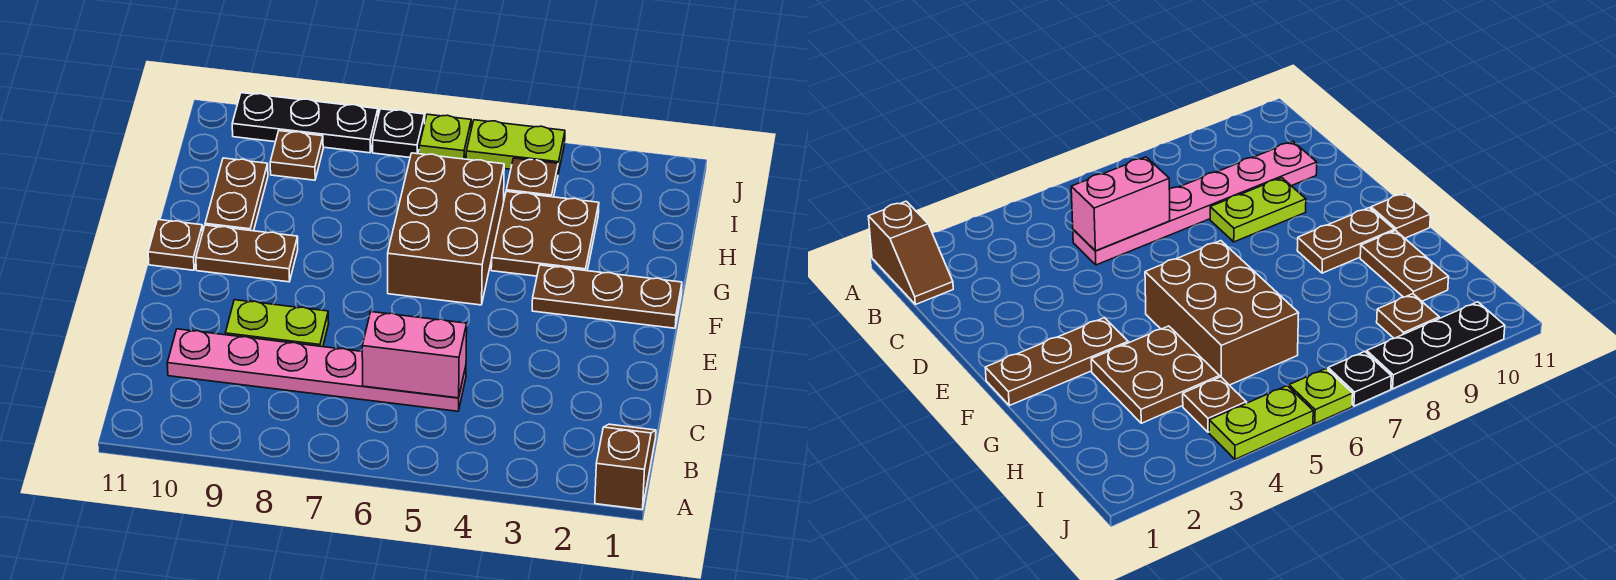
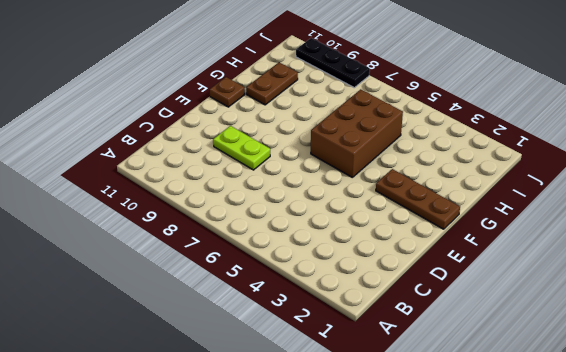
none -> brown 1x2 slope [595,424,656,509]
none -> pink 1x6 plate [167,329,466,411]
none -> brown 1x2 plate [196,225,298,282]

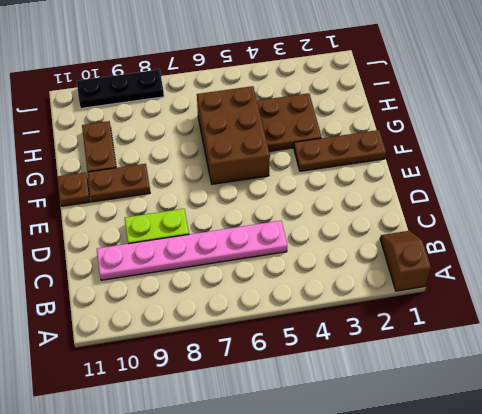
none -> brown 1x1 plate [506,158,558,197]
none -> brown 1x1 plate [270,131,323,180]
none -> lime 1x2 plate [466,120,565,173]

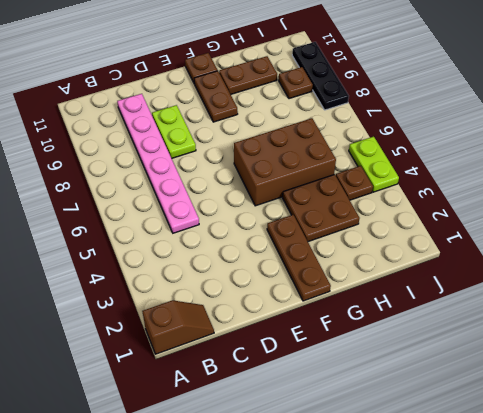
none -> lime 1x1 plate [419,114,471,159]
none -> black 1x1 plate [373,109,425,157]
none -> pink 1x2 brick [362,312,467,398]

